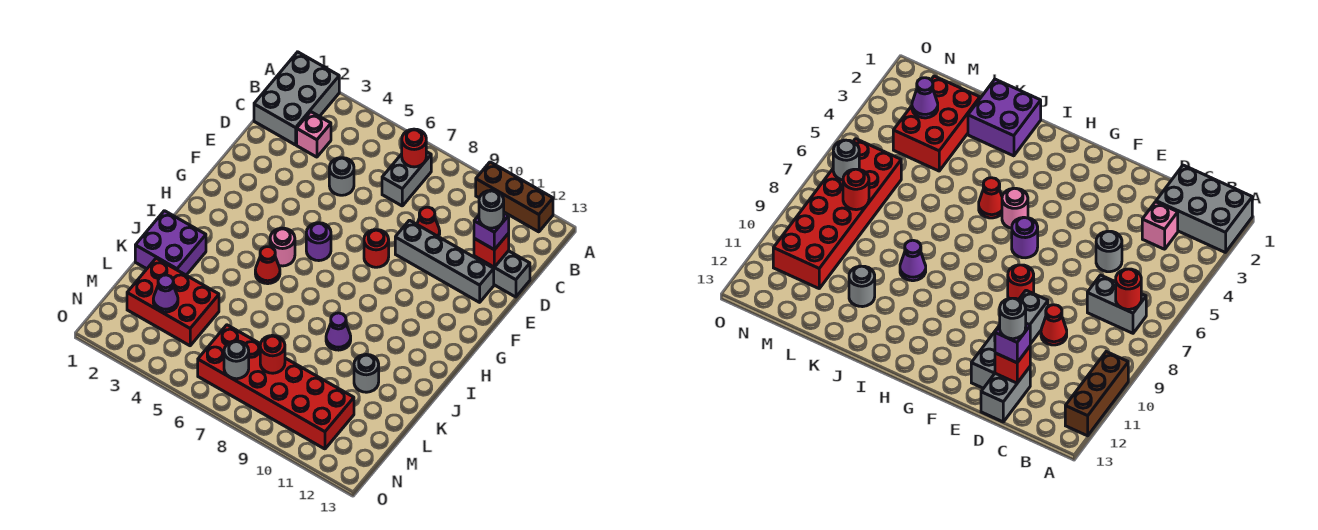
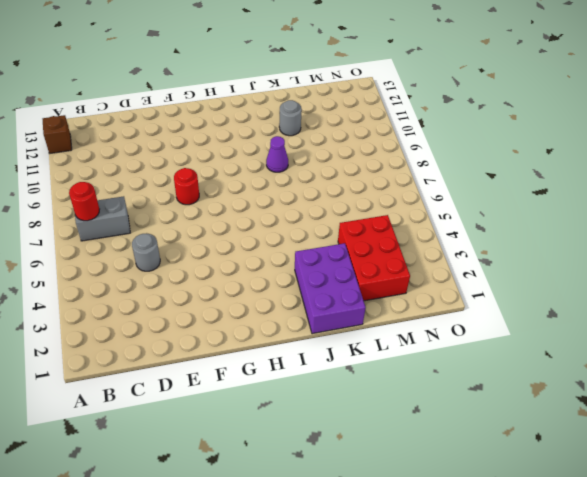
brown 1x1 brick [43,115,72,153] -> brown 1x3 brick [476,162,553,232]
purple 2x3 brick [295,243,366,334] -> purple 2x2 brick [135,211,206,275]
none -> grey 2x3 brick [254,52,339,145]
none -> pink 1x1 brick [297,112,331,157]
none -> red 1x1 cone [417,207,440,237]

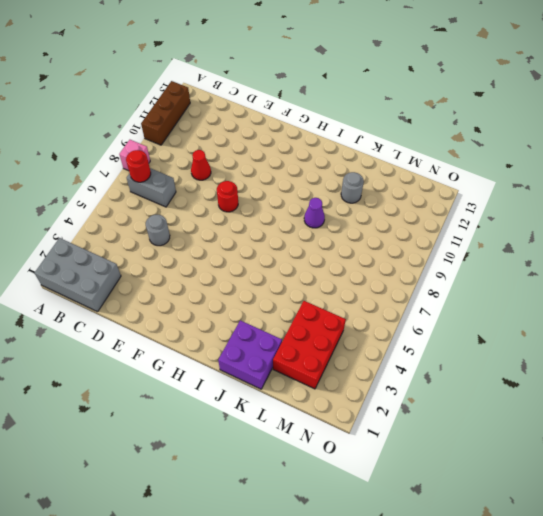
pink 1x1 brick [119,140,150,171] -> pink 1x1 brick moved to [297,112,331,157]
none -> grey 1x2 brick [474,251,530,297]
none -> grey 1x4 brick [395,220,494,302]
none -> purple 1x1 round brick [306,223,331,261]

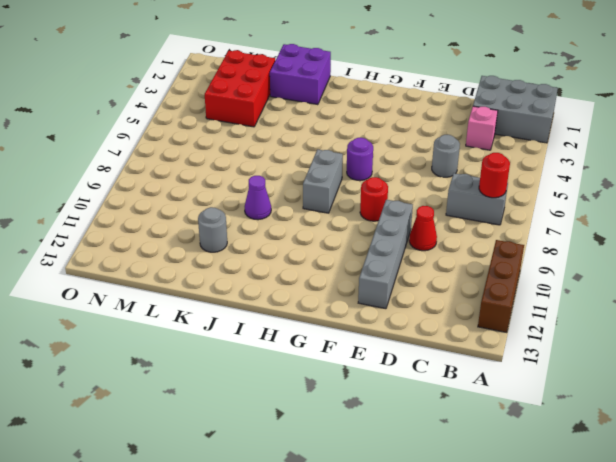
grey 1x2 brick [303,149,343,213] -> grey 1x2 brick moved to [474,251,530,297]
none -> pink 1x1 round brick [270,228,295,266]
none -> red 1x1 cone [255,247,280,284]
none -> red 2x6 brick [198,325,354,449]

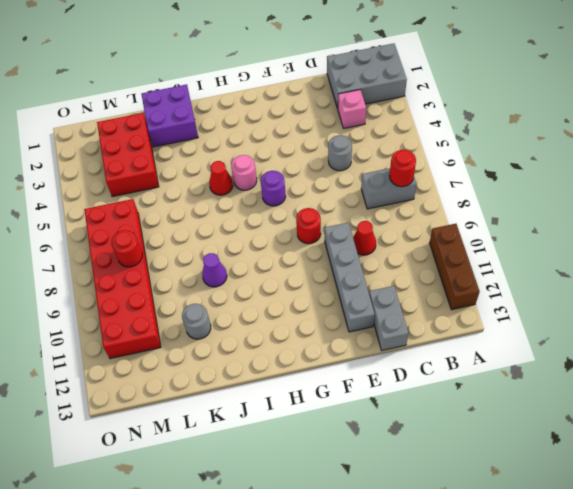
none -> red 1x1 brick [474,233,509,267]
none -> purple 1x1 cone [153,275,178,312]
none -> grey 1x1 round brick [224,341,249,379]

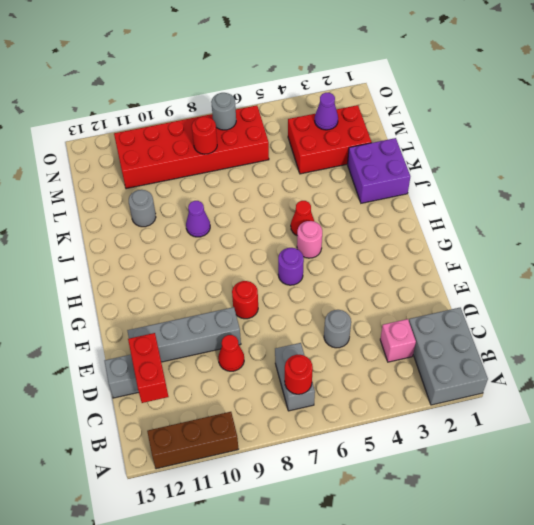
red 1x2 brick [128,333,169,403] -> red 1x1 brick [474,233,509,267]
none -> purple 1x1 brick [474,213,509,250]
none -> grey 1x1 round brick [479,190,504,228]

